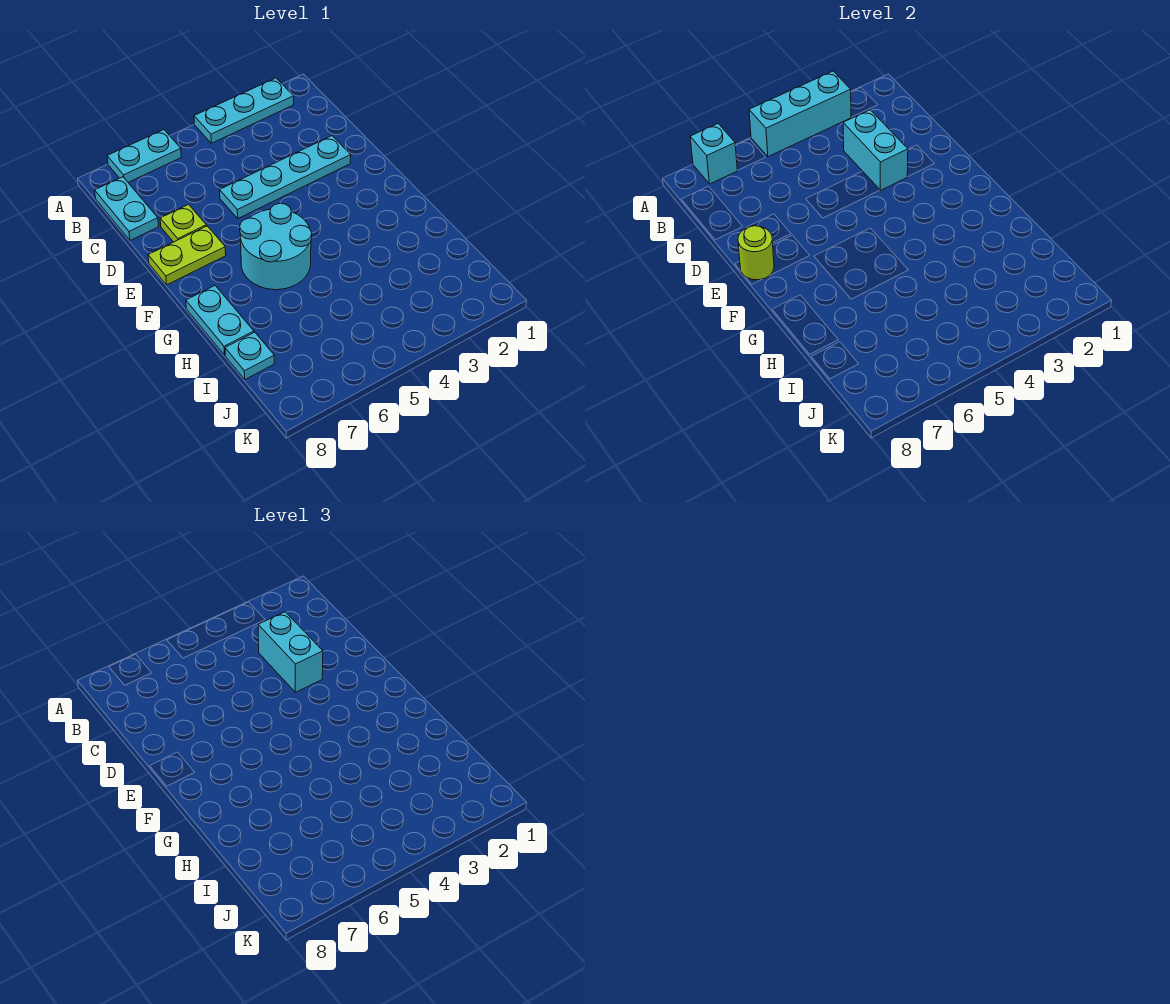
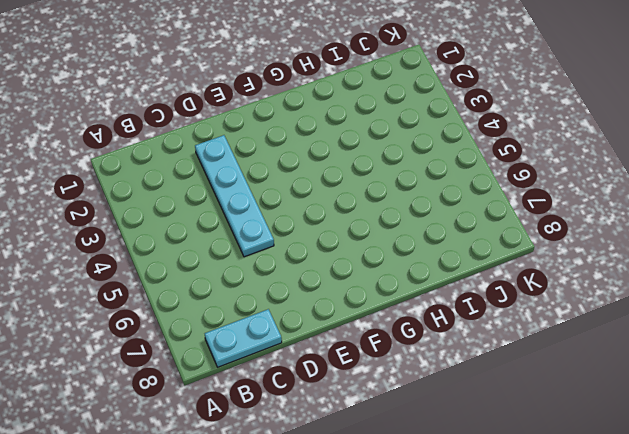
none -> cyan 1x3 plate [194,78,294,143]
none -> cyan 1x2 plate [107,130,181,182]
none -> lime 1x1 plate [160,205,206,242]

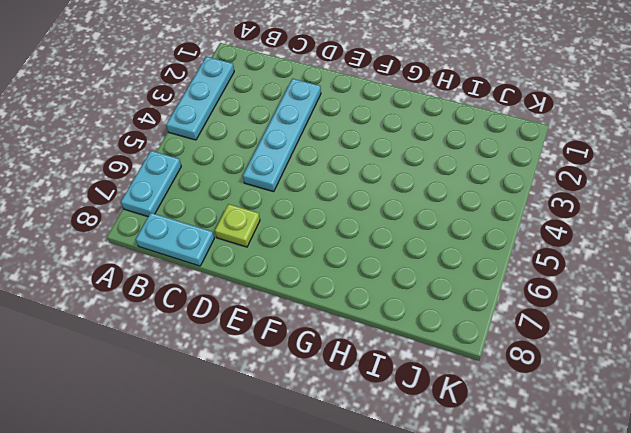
none -> lime 1x2 plate [148,226,226,285]
none -> cyan 2x2 round brick [240,203,312,290]
none -> cyan 1x2 plate [186,286,254,355]

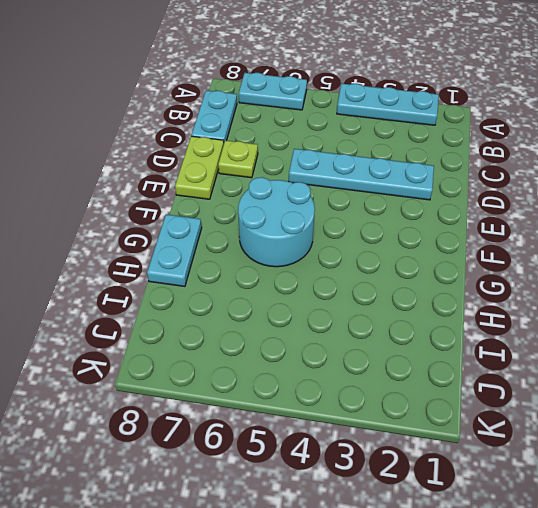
lime 1x2 plate [175,136,224,199] -> lime 1x2 plate turned to [148,226,226,285]
none -> cyan 1x1 plate [225,332,274,379]
none -> cyan 1x3 brick [749,71,851,157]
none -> cyan 1x1 brick [690,124,738,184]

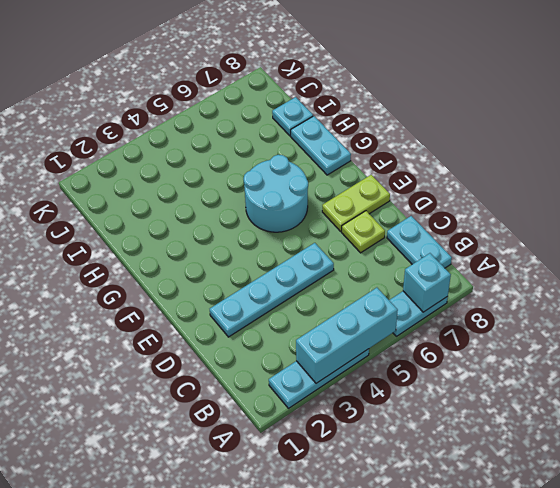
none -> cyan 1x2 brick [843,110,908,190]
none -> lime 1x1 round brick [738,226,774,280]
none -> cyan 1x2 brick [258,612,323,692]

